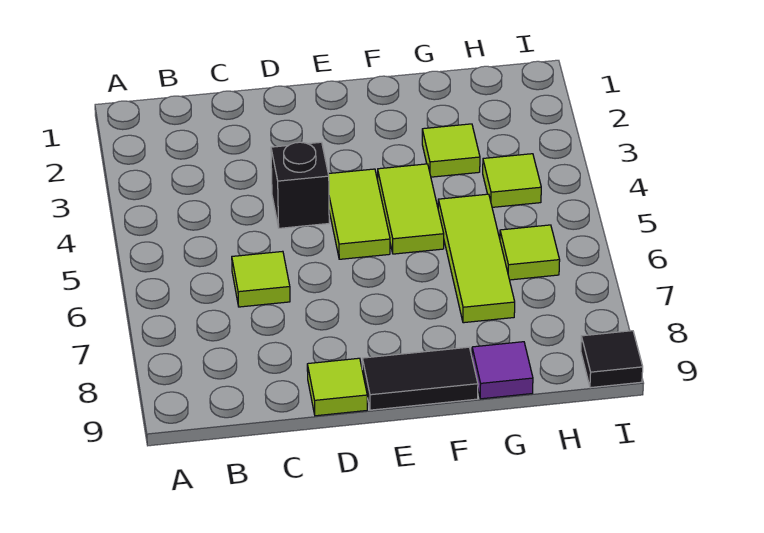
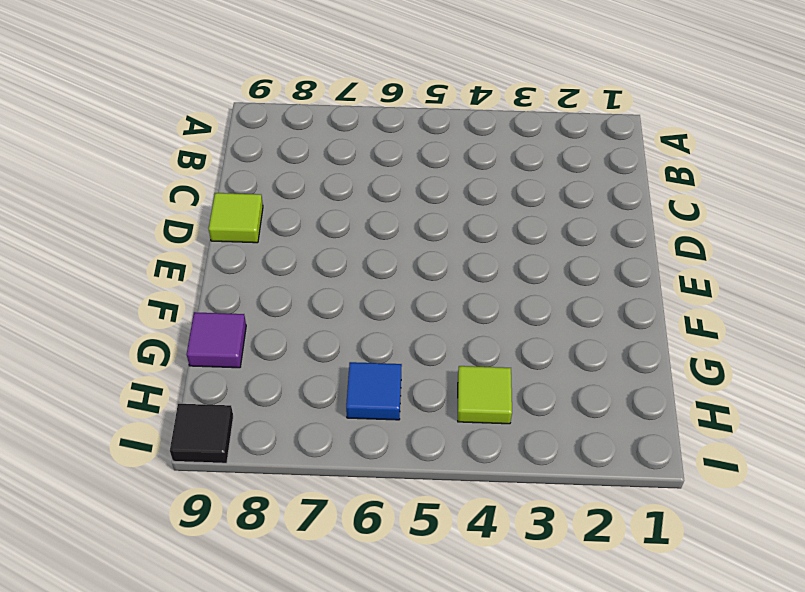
blue 1x1 tile [346,362,402,420] -> lime 1x1 tile [500,225,560,280]
none -> lime 1x1 tile [232,251,290,307]
none -> black 1x1 brick [271,142,329,228]
none -> lime 1x2 tile [328,169,390,259]

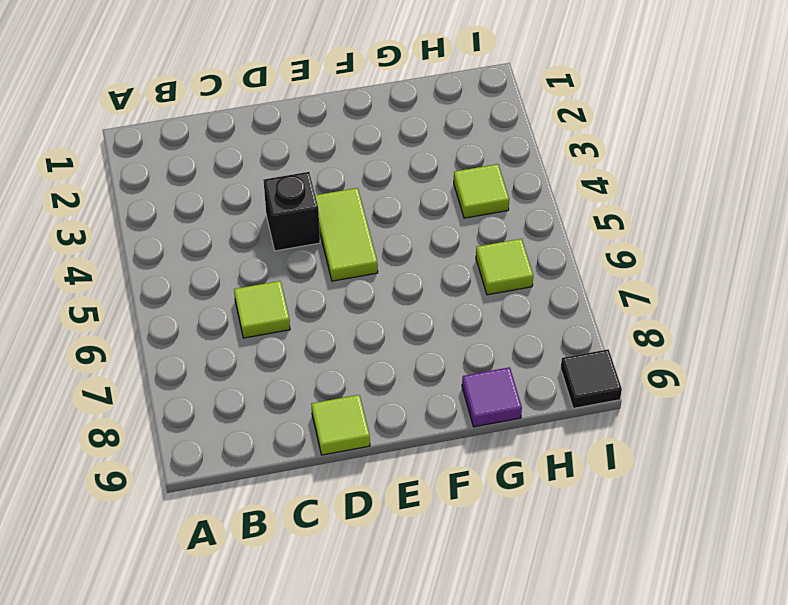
none -> black 1x2 tile [362,347,478,410]
none -> lime 1x2 tile [378,164,444,254]
none -> lime 1x1 tile [422,124,480,177]

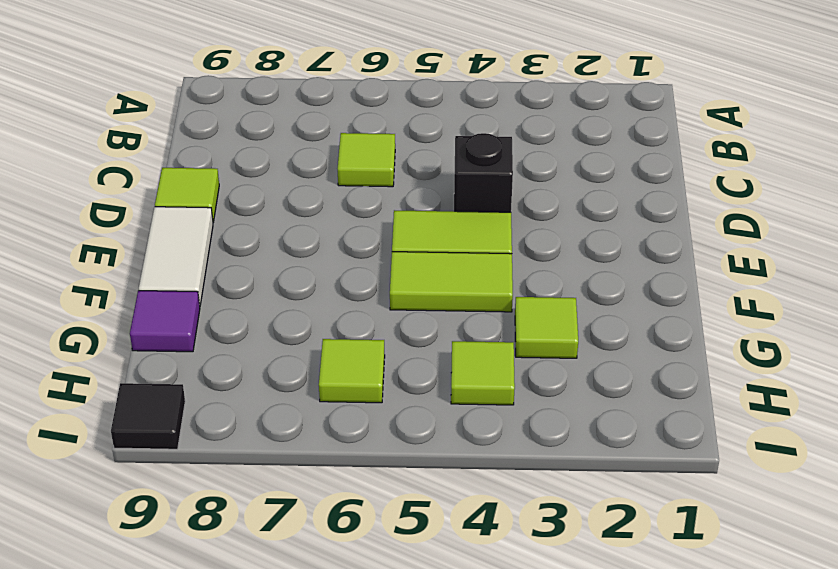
white 1x2 tile [139,207,213,305] -> black 1x2 tile [362,347,478,410]
none -> lime 1x3 tile [438,194,515,323]

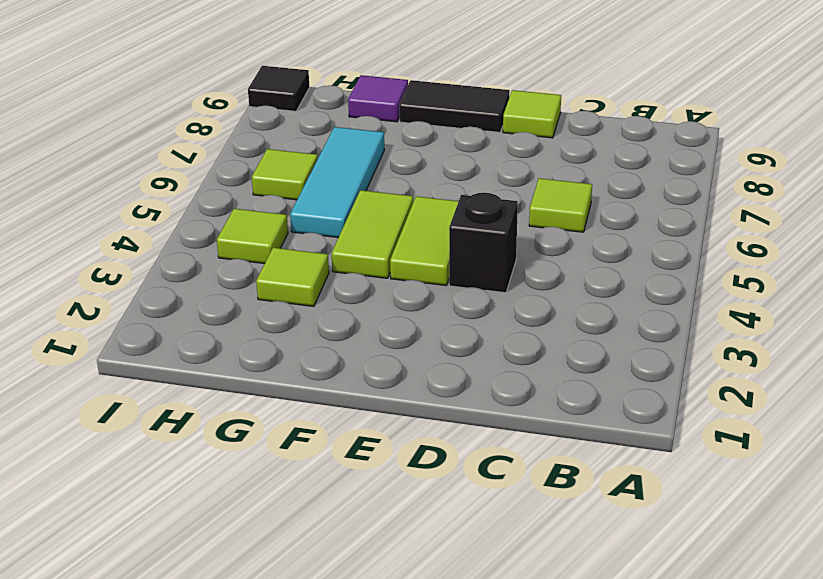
cyan 1x3 tile [290,127,384,238] -> lime 1x3 tile [438,194,515,323]

